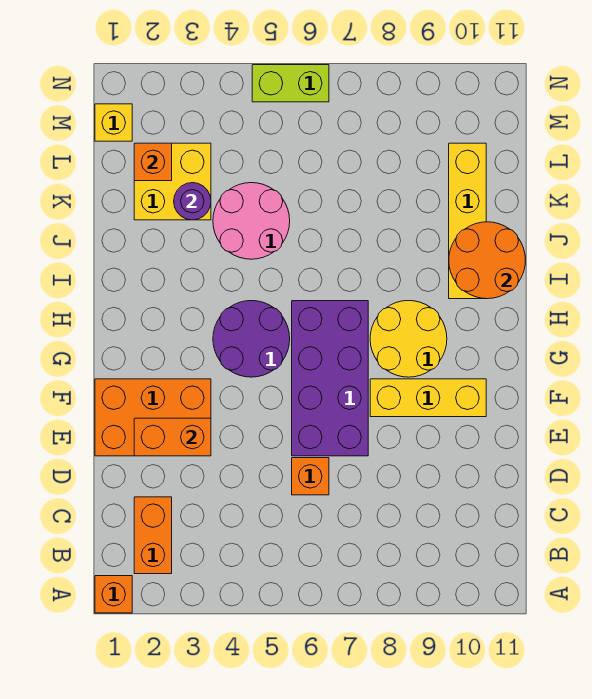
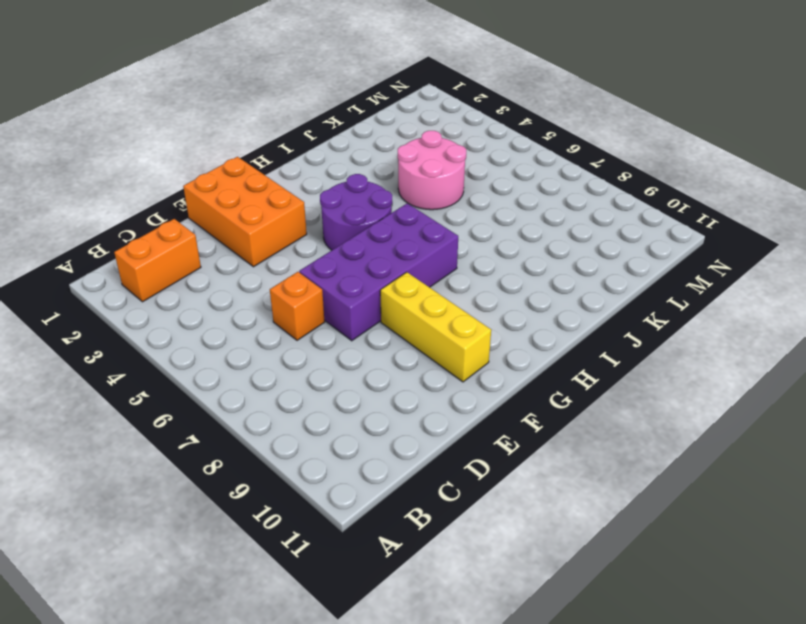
none -> orange 1x1 brick [95,576,132,613]
none -> yellow 2x2 round brick [370,301,447,377]
none -> yellow 1x4 brick [449,143,486,299]

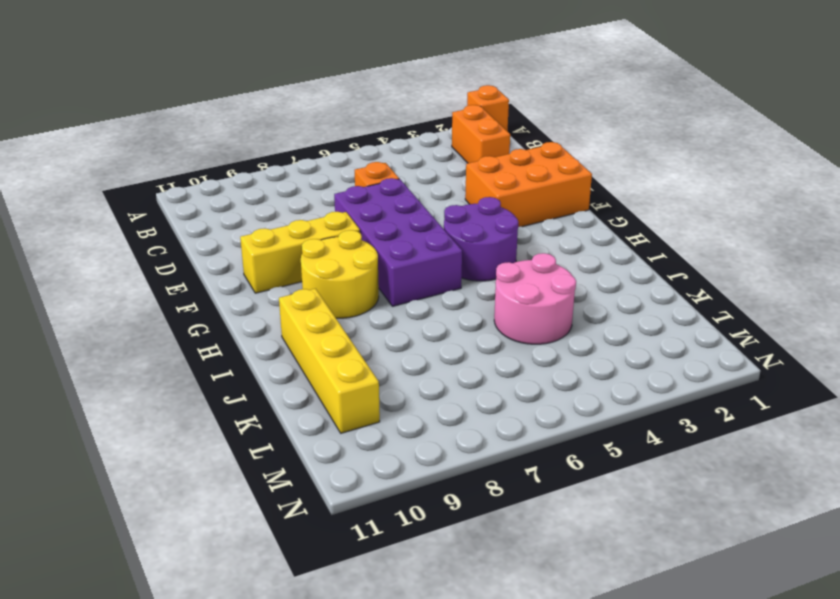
none -> yellow 2x2 brick [134,143,211,220]
none -> yellow 1x1 brick [95,104,132,141]
none -> lime 1x2 brick [252,65,329,102]

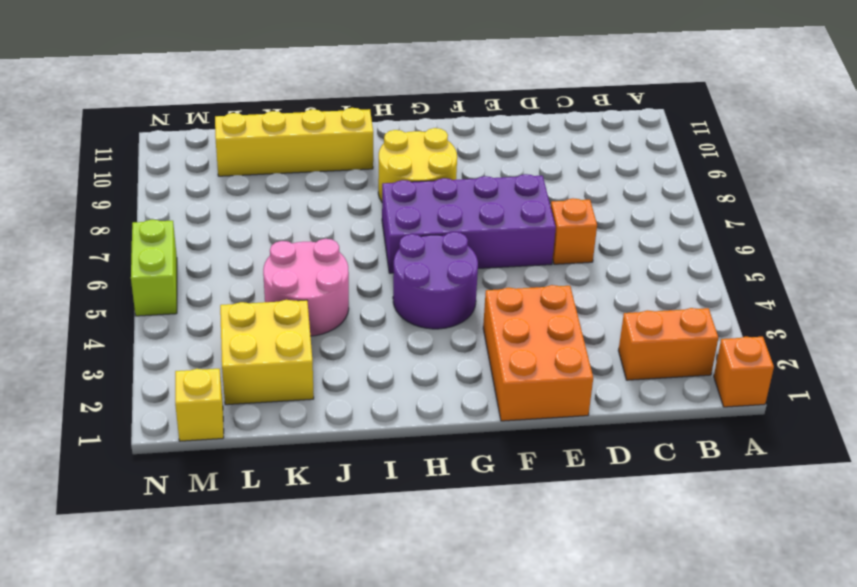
none -> yellow 1x3 brick [370,379,486,417]
none -> orange 1x2 brick [134,418,211,456]
none -> orange 2x2 round brick [449,222,526,299]

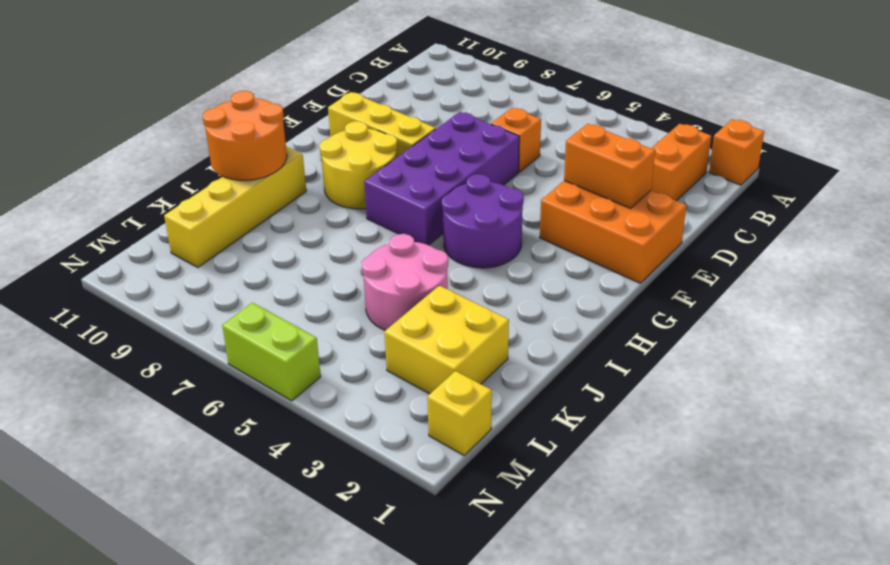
none -> purple 1x1 round brick [174,183,211,220]
none -> orange 1x1 brick [134,143,172,181]

